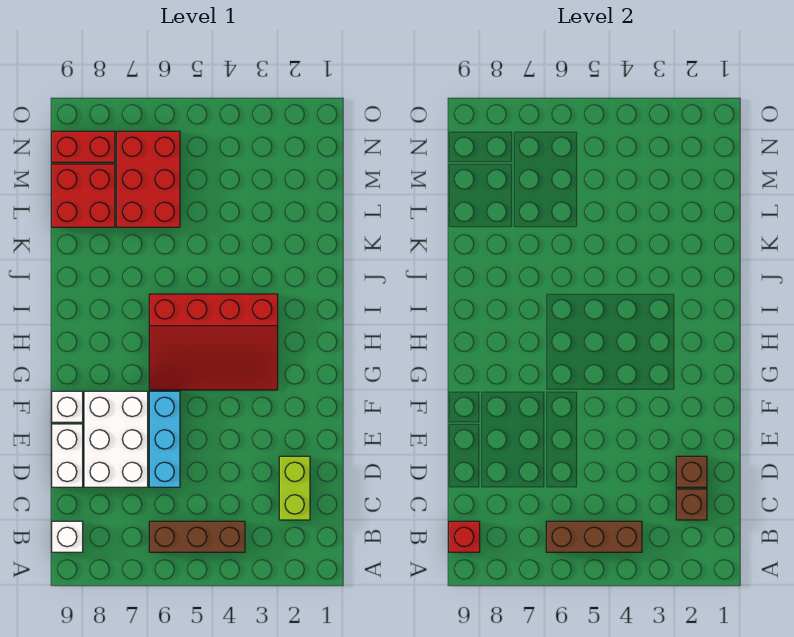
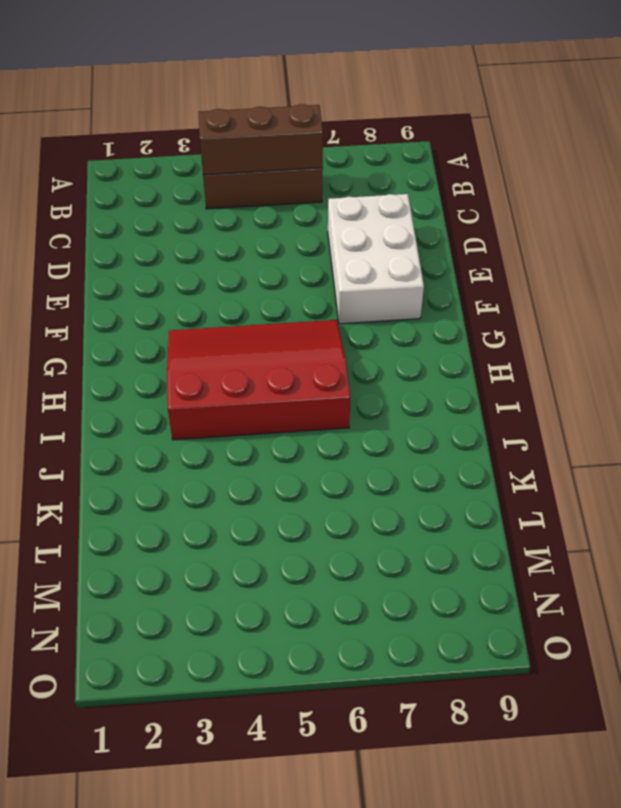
none -> white 1x1 brick [52,521,83,552]
none -> lime 1x2 brick [279,456,310,520]
none -> cyan 1x3 brick [149,391,180,487]

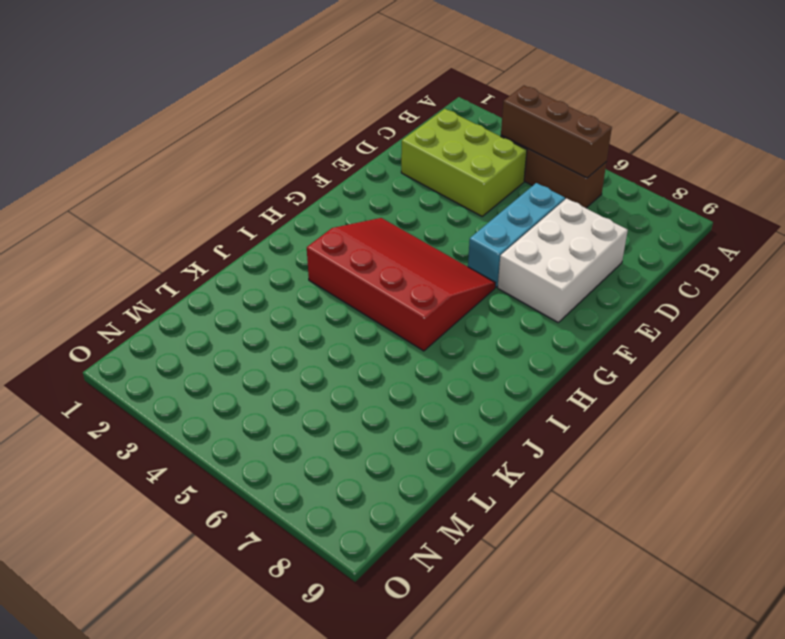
lime 2x3 brick [401,109,527,216] -> lime 1x2 brick [279,456,310,520]
none -> white 1x1 brick [52,521,83,552]
none -> white 1x2 brick [52,424,83,487]
none -> white 1x1 brick [52,391,83,422]

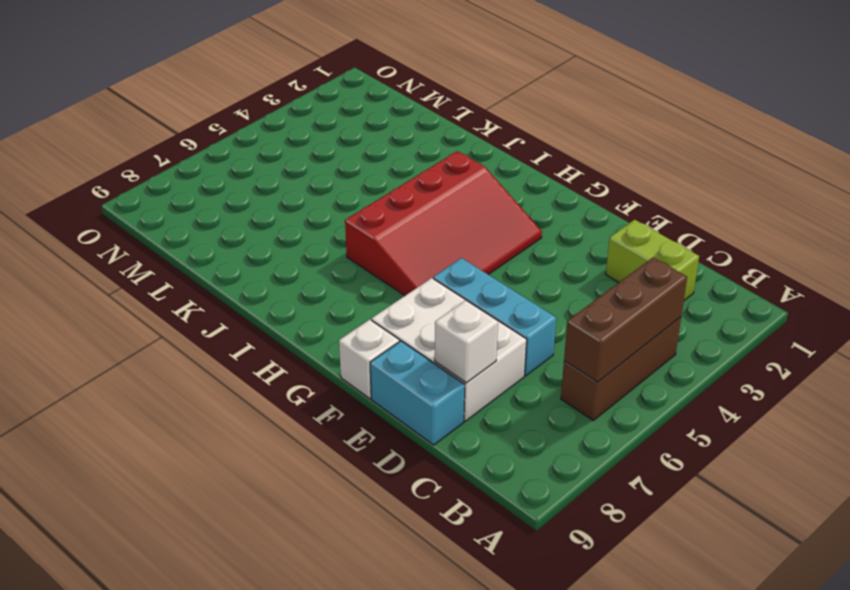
white 1x1 brick [435,300,498,383] -> white 1x1 brick moved to [52,521,83,552]
cyan 1x2 brick [370,341,465,445] -> white 1x2 brick [52,424,83,487]
none -> red 2x3 brick [117,131,180,227]
none -> red 2x2 brick [52,164,115,227]
none -> red 1x2 brick [52,131,115,162]

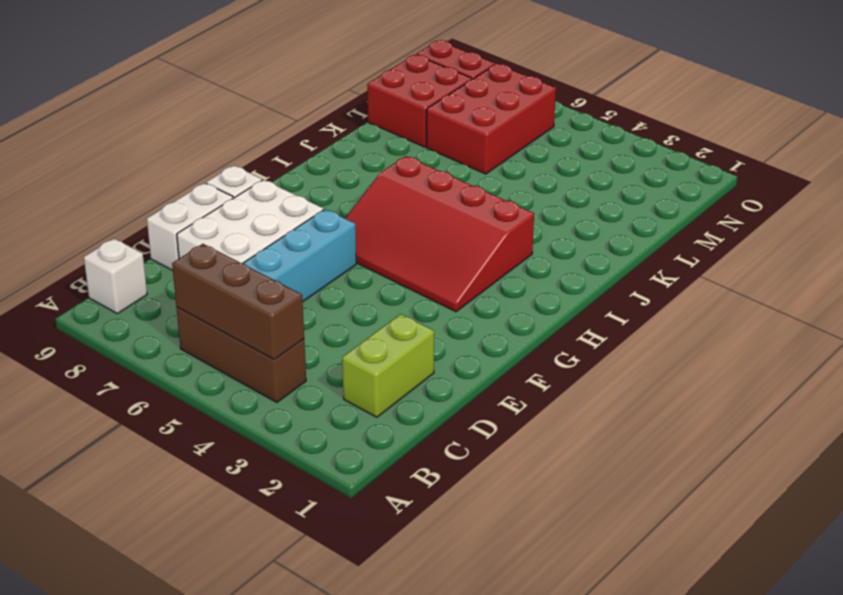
none -> red 1x1 brick [449,521,480,552]
none -> brown 1x1 brick [676,489,707,520]
none -> brown 1x1 brick [676,456,707,487]

